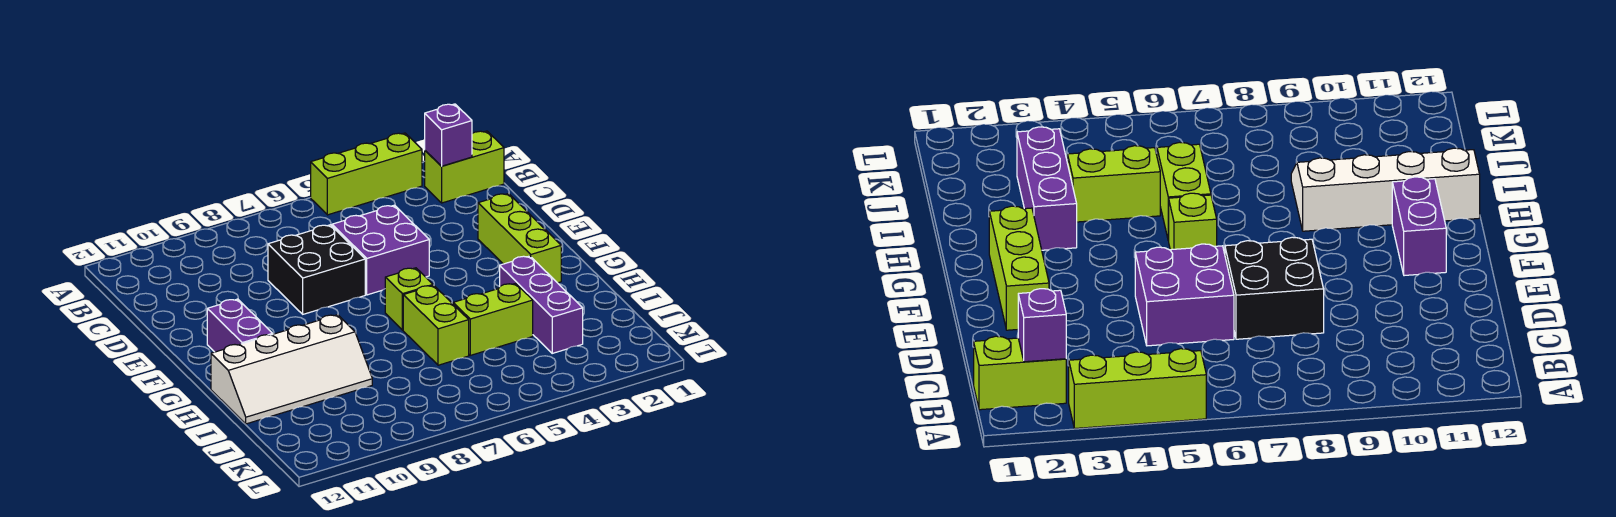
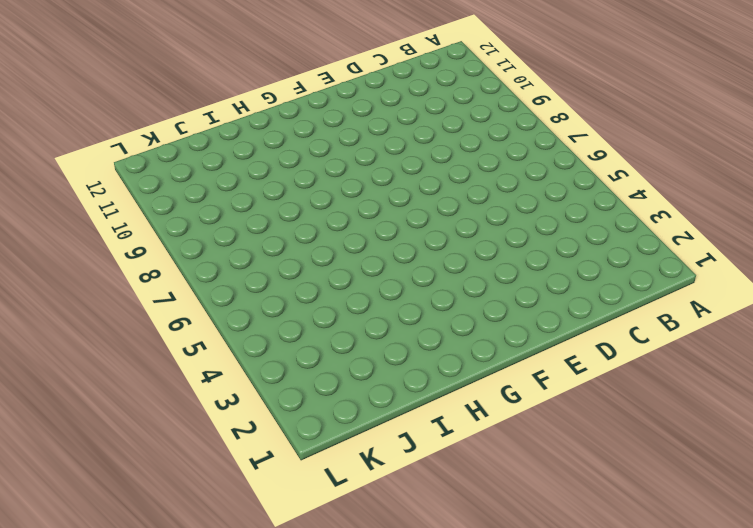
none -> lime 1x3 brick [311,133,422,215]
none -> lime 1x2 brick [425,131,504,203]
none -> purple 2x2 brick [332,205,429,295]

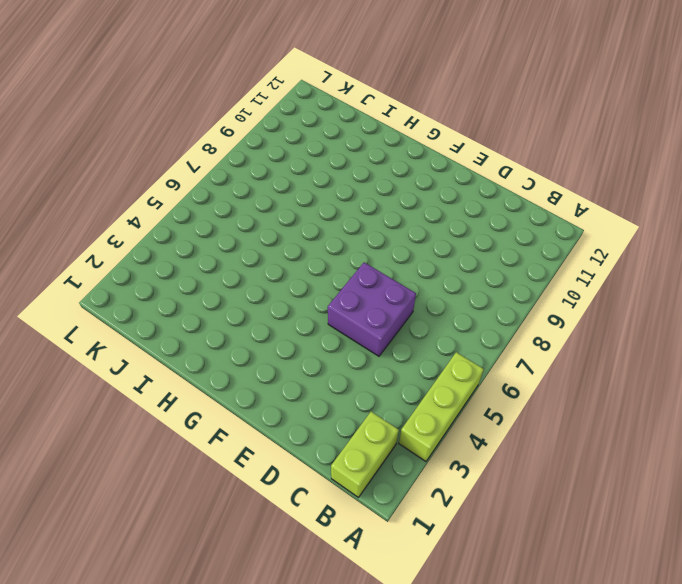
none -> black 2x2 brick [268,225,365,314]
none -> lime 1x3 brick [478,193,561,283]
none -> purple 1x2 brick [207,299,273,352]

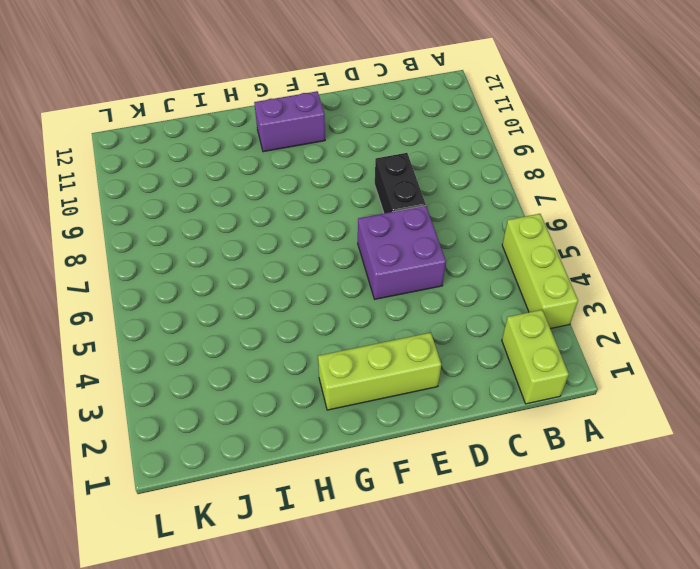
black 1x2 brick [375,153,426,213] -> black 2x2 brick [268,225,365,314]
none -> lime 1x1 brick [385,268,433,330]
none -> purple 1x3 brick [500,256,583,353]
none -> lime 1x2 brick [403,285,469,365]

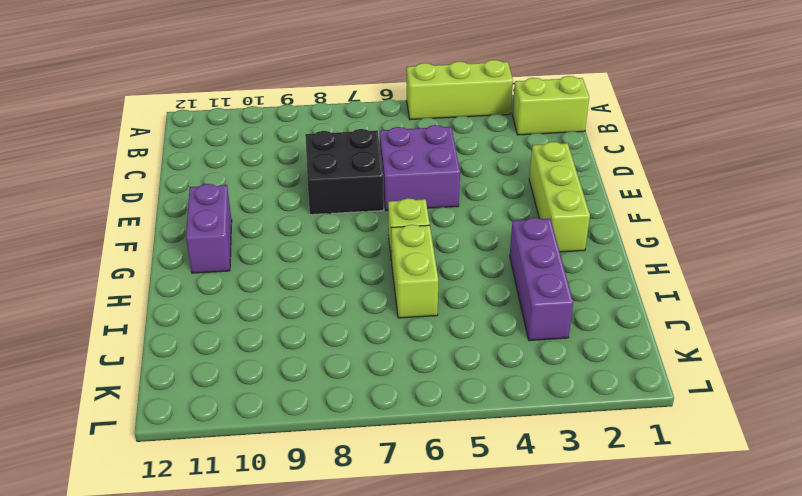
none -> white 2x4 slope [211,315,372,424]
none -> lime 1x2 brick [453,283,533,355]
none -> purple 1x1 brick [425,104,472,166]

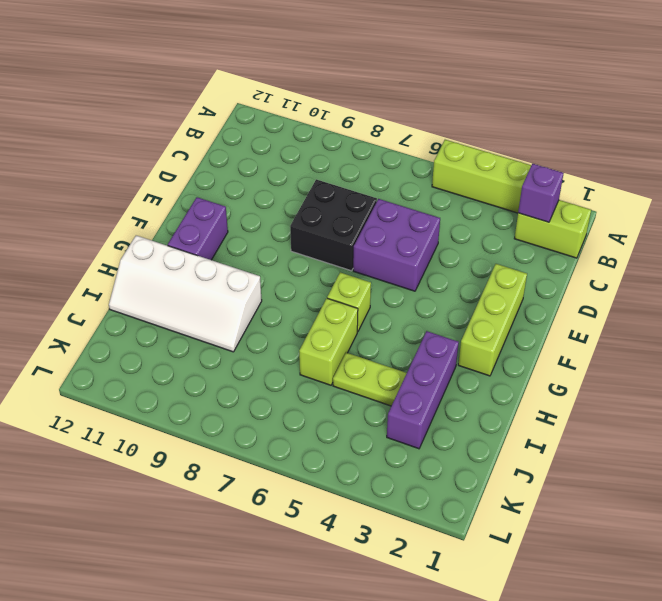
lime 1x2 plate [333,353,407,406] -> lime 1x2 brick [453,283,533,355]

